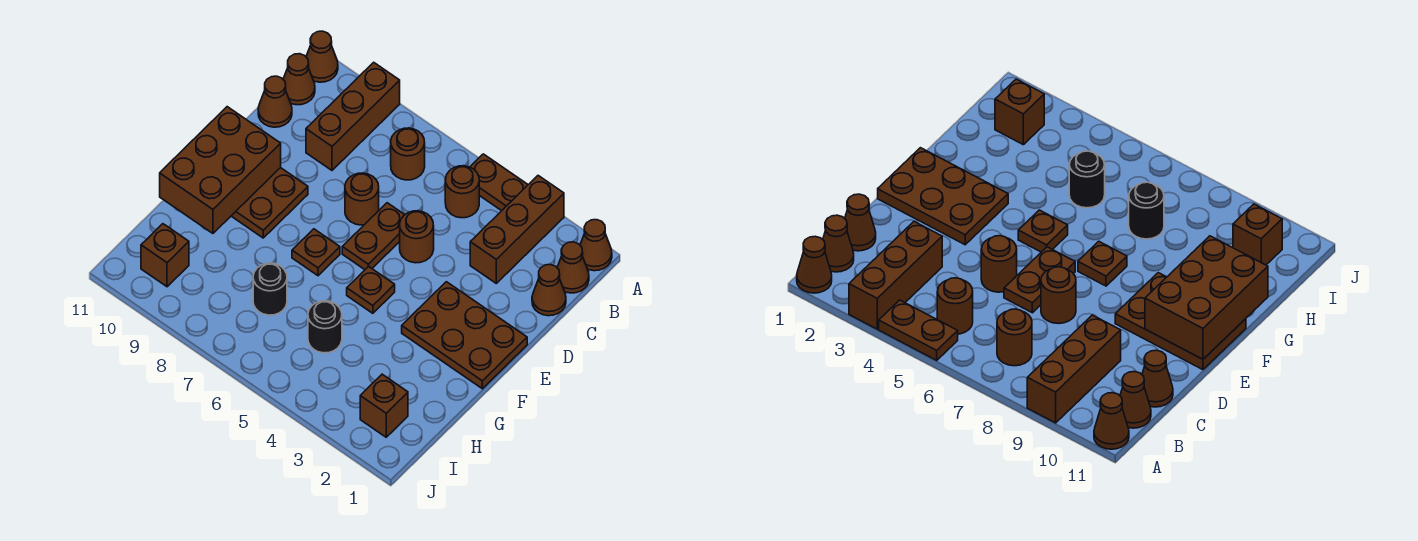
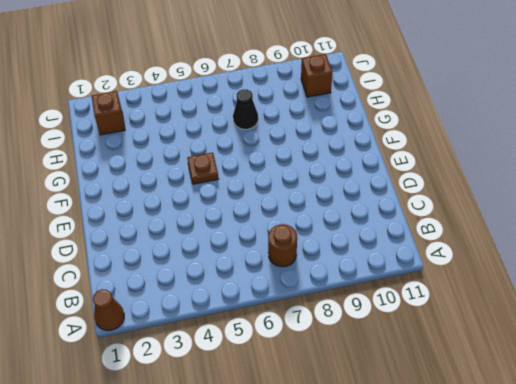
black 1x1 cone [233,89,258,129] -> black 1x1 round brick [253,263,287,315]
none -> brown 1x3 brick [470,176,564,283]
none -> brown 1x2 plate [470,154,528,211]
none -> brown 1x3 brick [306,62,400,170]

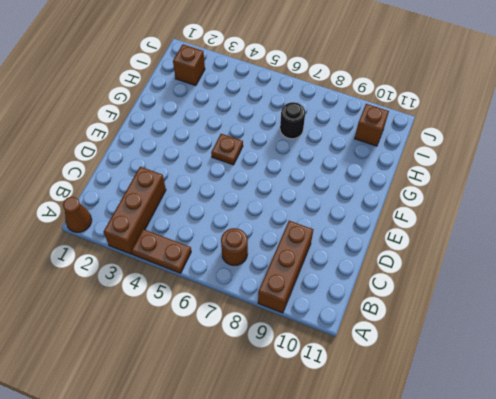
none -> brown 1x1 cone [306,31,338,82]
none -> brown 1x1 cone [557,242,589,293]
none -> brown 1x1 round brick [445,166,479,218]

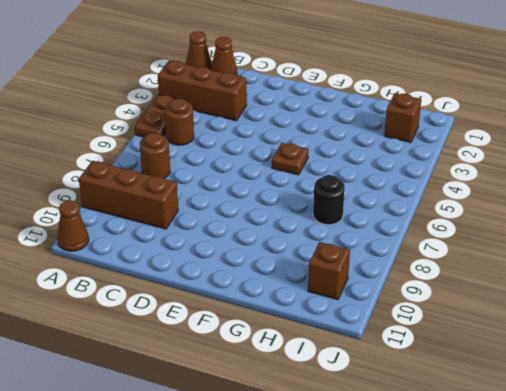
none -> brown 1x1 cone [283,54,315,105]
none -> brown 1x1 cone [532,265,566,316]
none -> brown 1x1 cone [258,76,292,127]

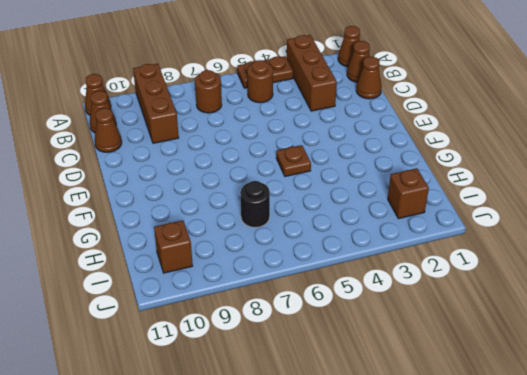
none -> brown 1x1 round brick [400,211,434,263]
none -> brown 1x2 plate [342,203,405,270]
none -> brown 1x1 round brick [345,173,379,225]

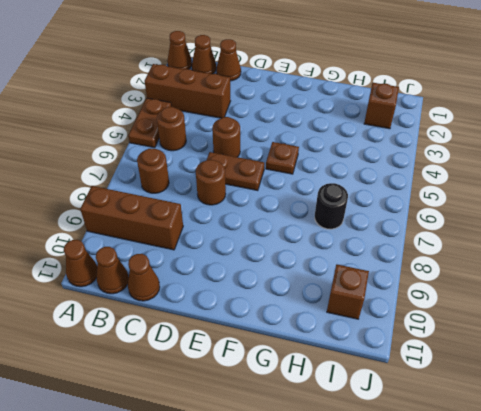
none -> brown 2x3 plate [402,282,527,389]
none -> brown 2x3 plate [232,168,308,238]
none -> brown 1x1 plate [292,229,340,276]

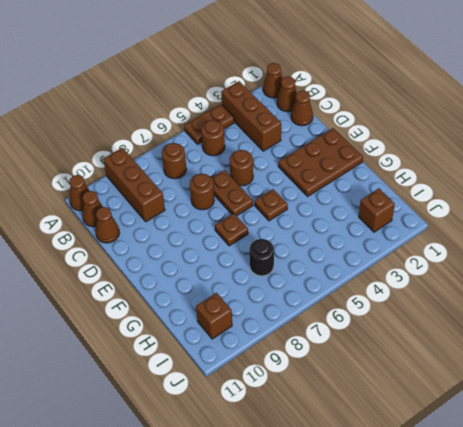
none -> brown 2x3 plate [232,168,308,238]
none -> black 1x1 round brick [308,301,342,353]
none -> brown 2x3 brick [160,107,281,233]

